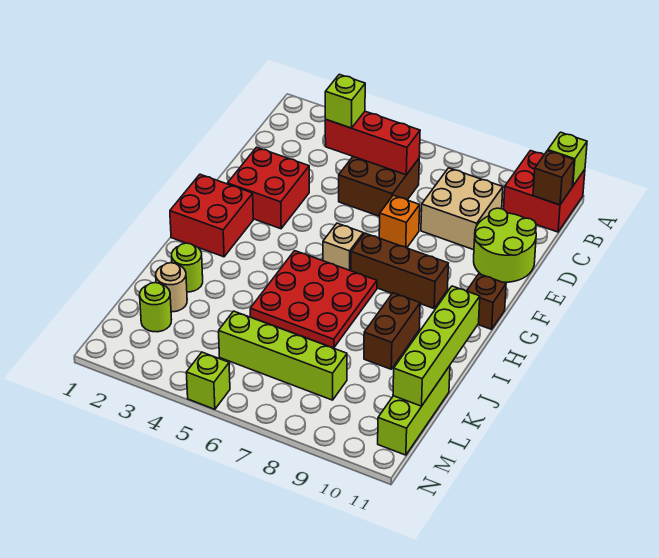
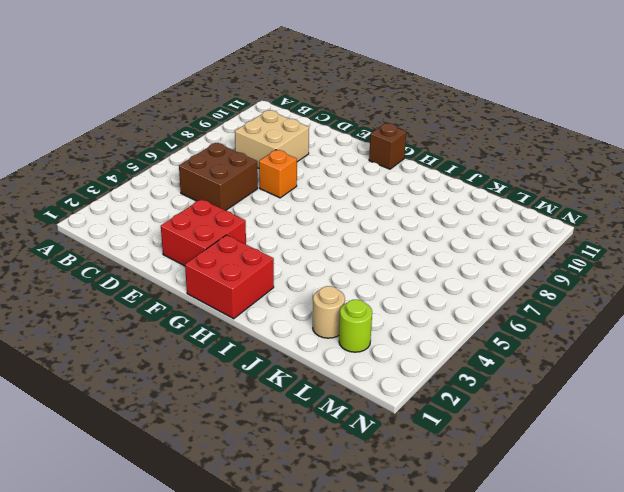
none -> red 2x2 brick [504,151,585,232]
none -> lime 2x2 round brick [474,208,536,282]
none -> tan 1x1 brick [323,223,363,271]

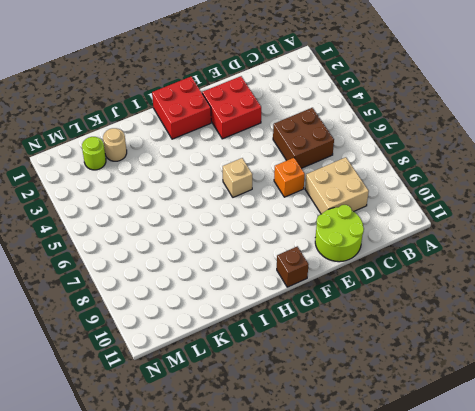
none -> red 2x2 brick [504,151,585,232]
none -> brown 1x3 brick [351,233,448,308]
none -> red 3x3 plate [250,251,377,348]

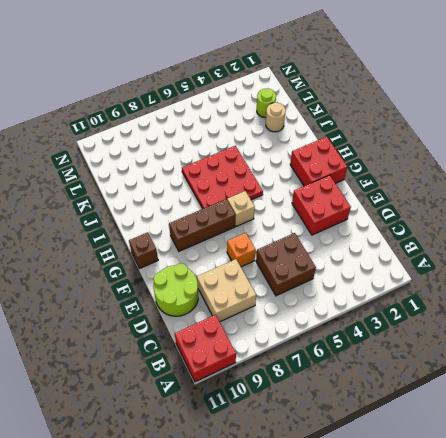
none -> brown 1x2 brick [364,293,420,369]
none -> lime 1x1 round brick [172,243,203,292]
none -> lime 1x3 brick [378,366,450,455]

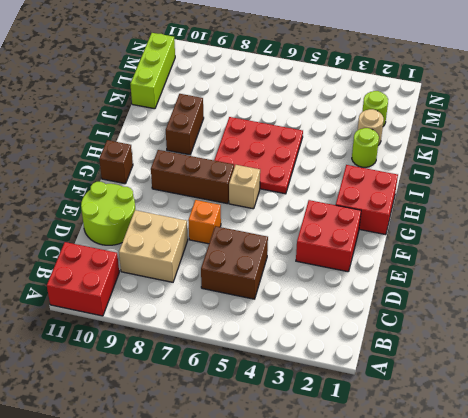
none -> lime 1x4 brick [219,311,347,400]
none -> lime 1x1 brick [186,352,230,409]
none -> lime 1x1 brick [548,132,587,186]

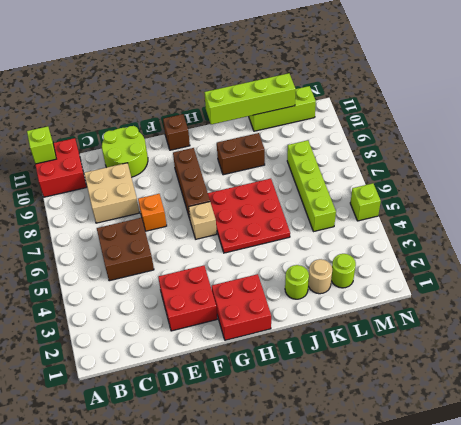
none -> brown 1x1 brick [533,151,574,205]
none -> red 1x3 brick [325,111,420,175]
none -> lime 1x1 brick [325,74,365,128]

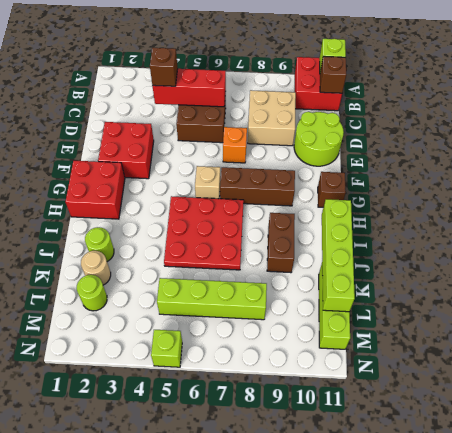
brown 1x1 brick [150,48,178,86] -> lime 1x1 brick [325,74,365,128]

